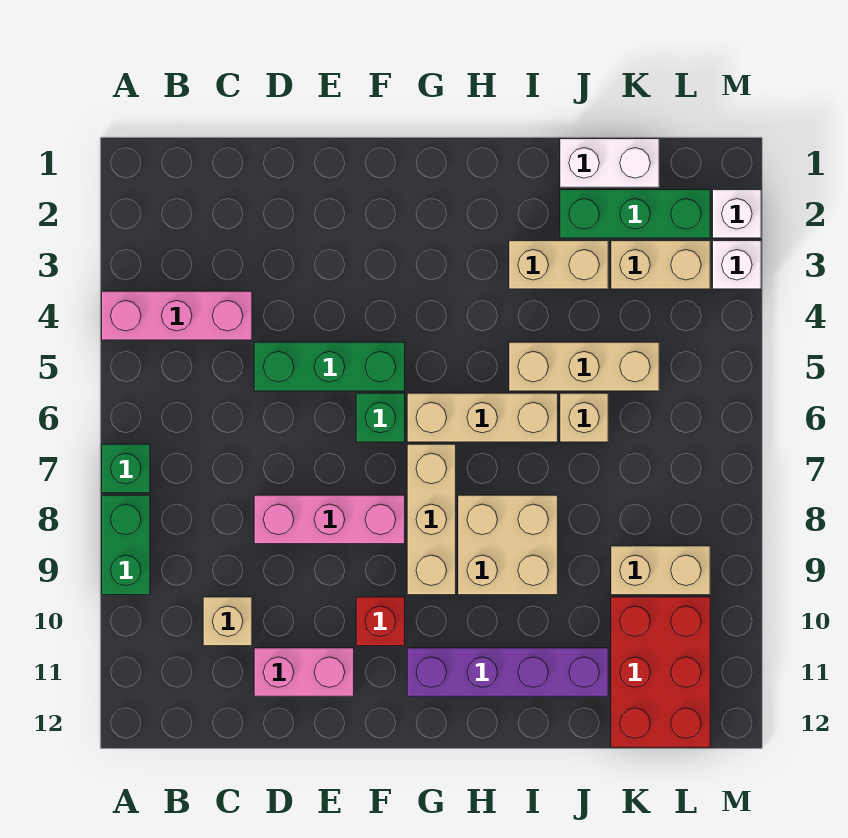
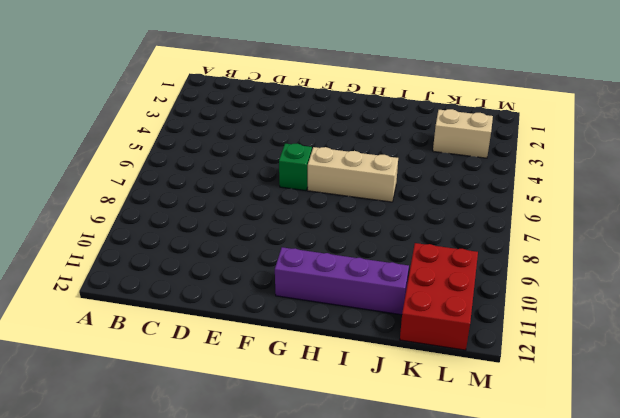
none -> pink 1x3 brick [102,291,252,340]
none -> green 1x1 brick [102,444,150,493]
none -> green 1x2 brick [102,495,150,595]

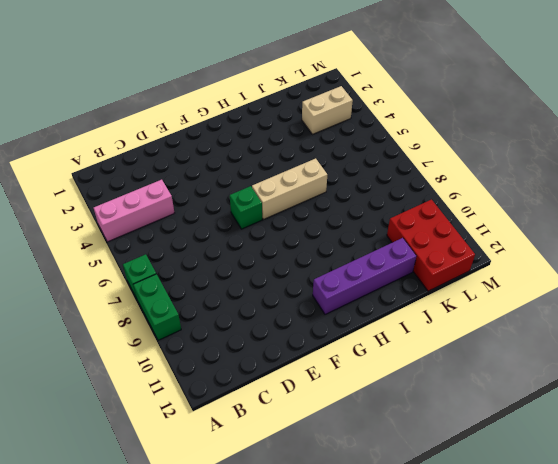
none -> tan 1x1 brick [203,597,252,646]
none -> green 1x3 brick [254,342,405,391]
none -> pink 1x3 brick [254,495,405,544]

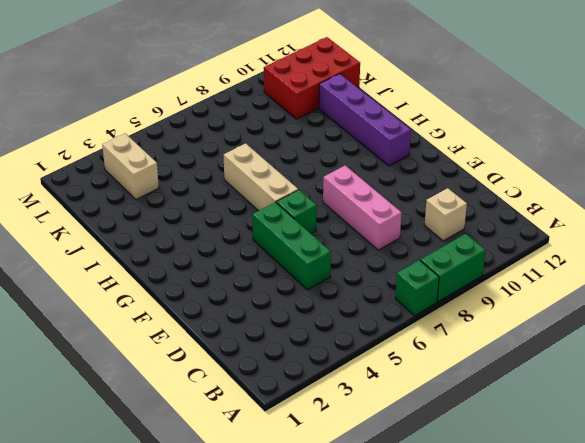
none -> pink 1x3 brick [102,291,252,340]
none -> pink 1x2 brick [254,648,354,696]
none -> red 1x1 brick [356,597,405,646]

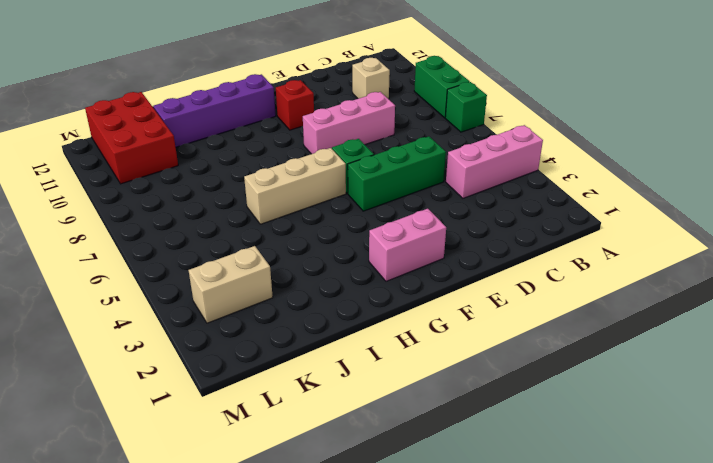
pink 1x2 brick [369,209,446,281] -> pink 1x2 brick moved to [254,648,354,696]
none -> tan 1x3 brick [407,444,456,595]
none -> tan 2x2 brick [458,495,558,595]
none -> tan 1x2 brick [509,241,608,289]

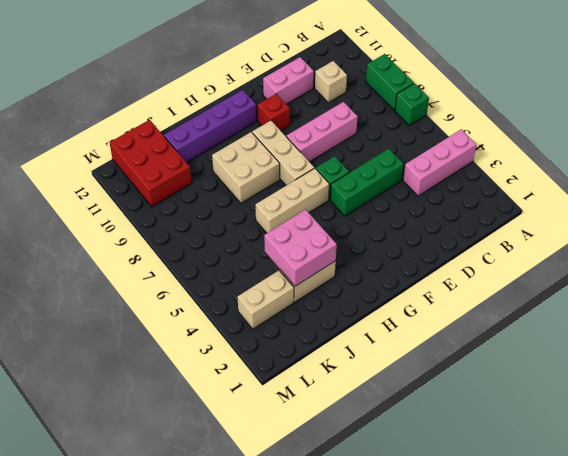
pink 2x2 brick [264,210,337,286] -> none
none -> tan 1x3 brick [509,342,659,391]
none -> white 1x2 brick [560,139,659,187]
none -> green 1x3 brick [560,190,710,238]

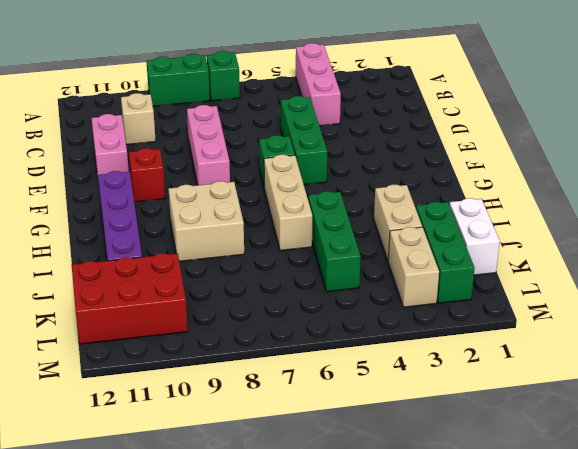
green 1x3 brick [308,191,361,292] -> tan 1x3 brick [509,342,659,391]
none -> tan 1x3 brick [407,444,456,595]
none -> tan 1x1 brick [560,393,608,442]
none -> tan 1x2 brick [611,546,710,595]

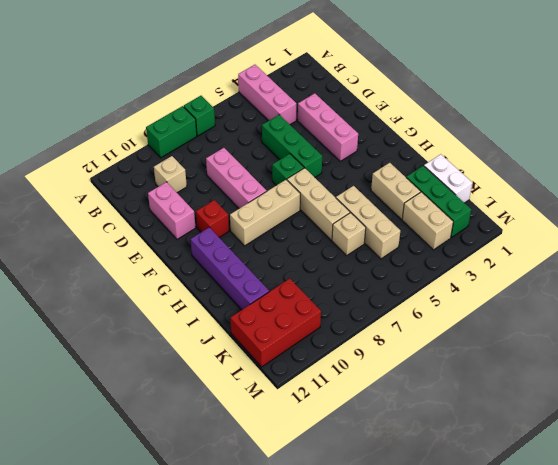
pink 1x3 brick [298,93,358,161] -> none
none -> tan 2x2 brick [458,495,558,595]
none -> tan 1x2 brick [611,546,710,595]
none -> white 1x1 brick [713,190,761,238]

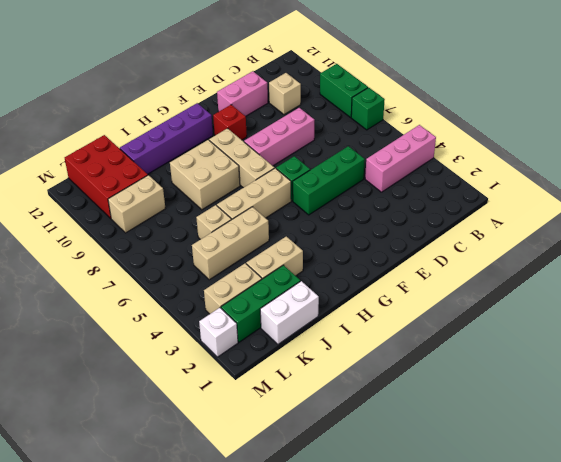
none -> white 1x1 brick [713,241,761,289]

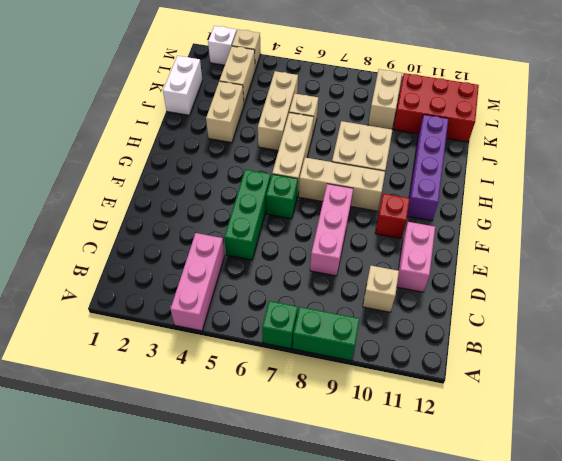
tan 1x1 brick [232,30,261,70] -> white 1x1 brick [713,241,761,289]
none -> green 1x3 brick [560,190,710,238]

